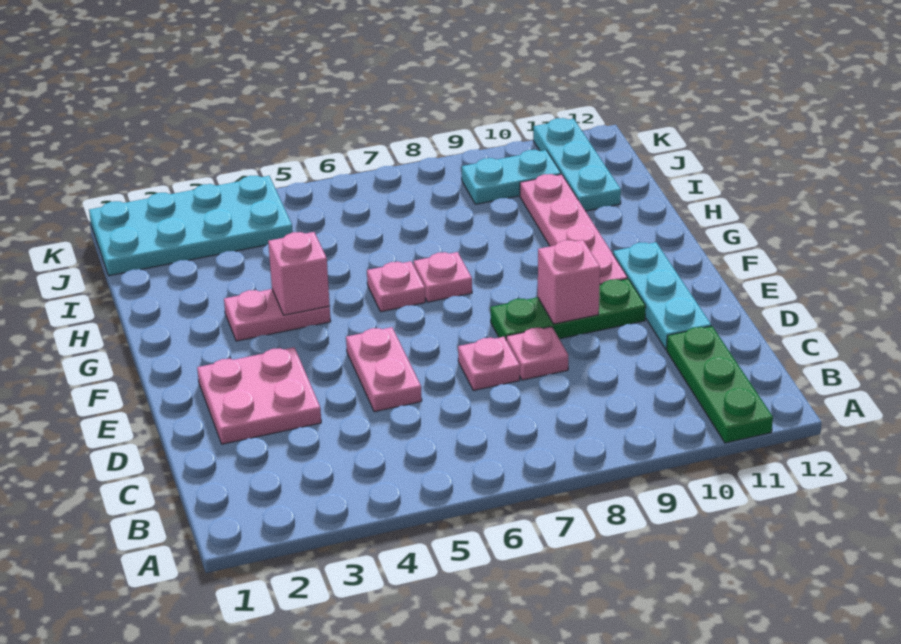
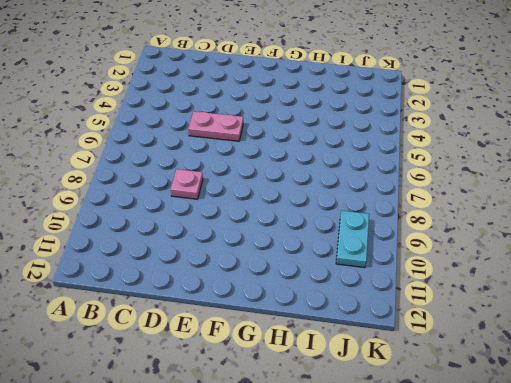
none -> green 1x3 plate [667,326,773,443]
none -> pink 2x2 plate [197,347,321,444]
none -> pink 1x1 plate [458,337,520,391]

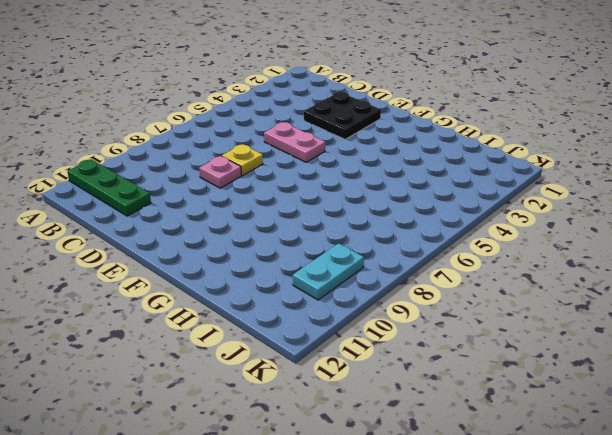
black 2x2 plate [304,91,381,139] -> pink 2x2 plate [197,347,321,444]
yellow 1x1 plate [222,144,263,176] -> pink 1x1 plate [458,337,520,391]
none -> cyan 1x3 plate [613,242,711,349]
none -> green 1x3 plate [490,279,646,339]
none -> pink 1x4 plate [520,174,628,284]

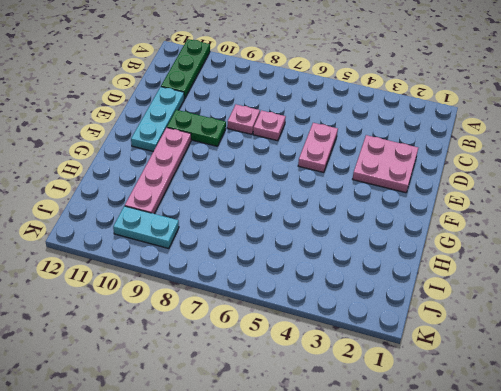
green 1x2 plate [167,110,226,146] -> green 1x3 plate [490,279,646,339]
none -> pink 1x2 plate [224,289,331,341]
none -> pink 1x1 plate [367,261,425,312]
none -> pink 1x1 plate [414,252,472,302]

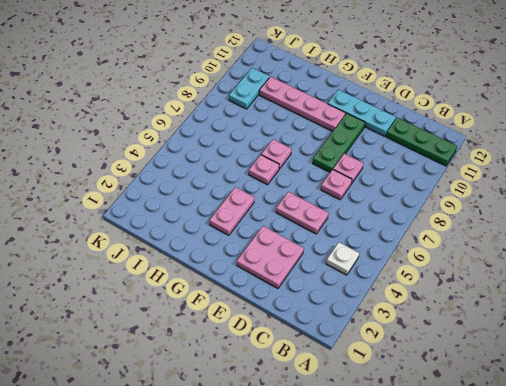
white 1x1 plate [326,242,359,275] -> none
none -> cyan 1x3 plate [533,118,621,211]
none -> cyan 2x4 plate [89,176,293,276]
none -> pink 1x1 brick [538,240,600,324]

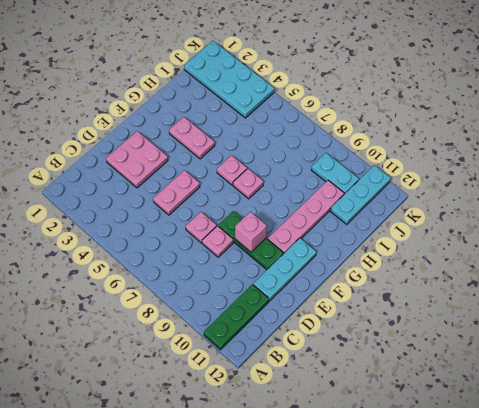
none -> pink 1x1 brick [268,232,330,315]

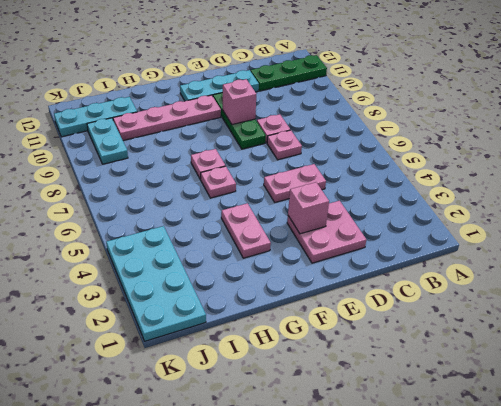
pink 1x1 brick [288,182,329,234] -> pink 1x1 brick moved to [268,232,330,315]

